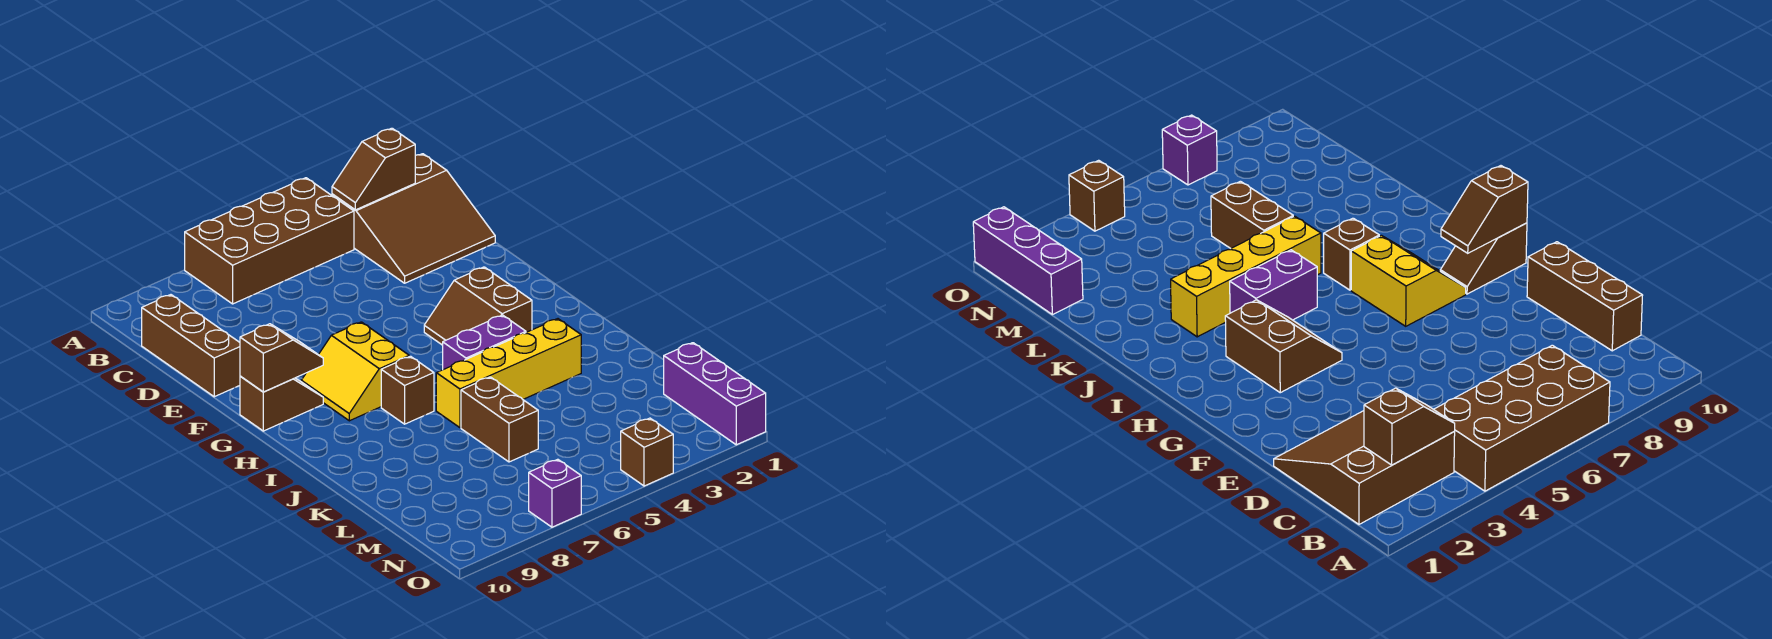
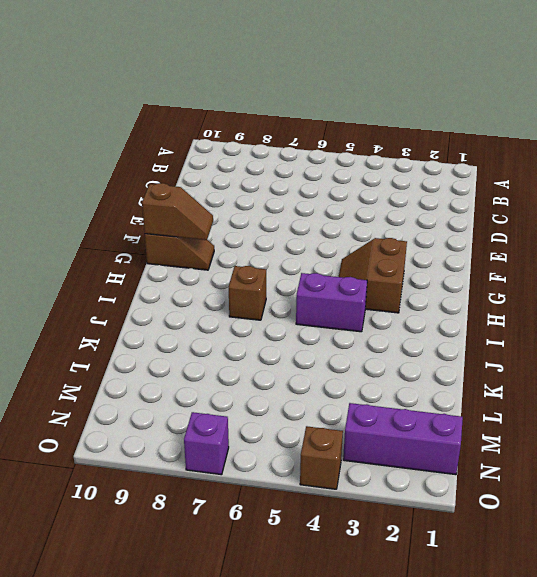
purple 1x3 brick [343,403,463,475] -> purple 1x3 brick turned to [664,343,766,445]
none -> brown 2x4 brick [185,178,354,304]
none -> brown 3x3 slope [332,154,495,283]
none -> brown 1x3 brick [142,295,240,397]

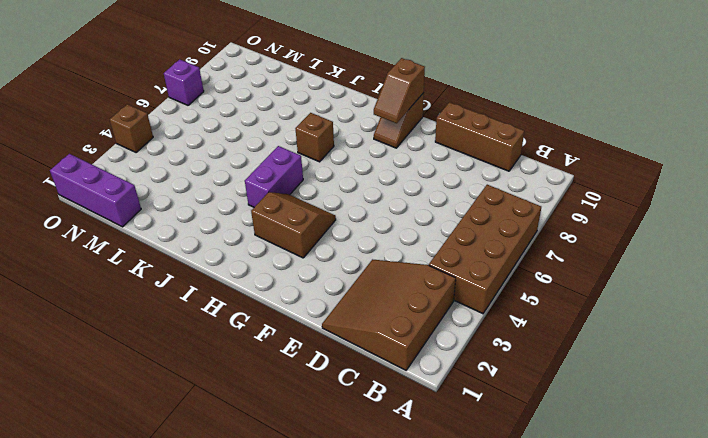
none -> yellow 2x2 slope [301,322,409,421]
none -> yellow 1x4 brick [436,319,581,428]
none -> brown 1x2 brick [461,377,538,462]

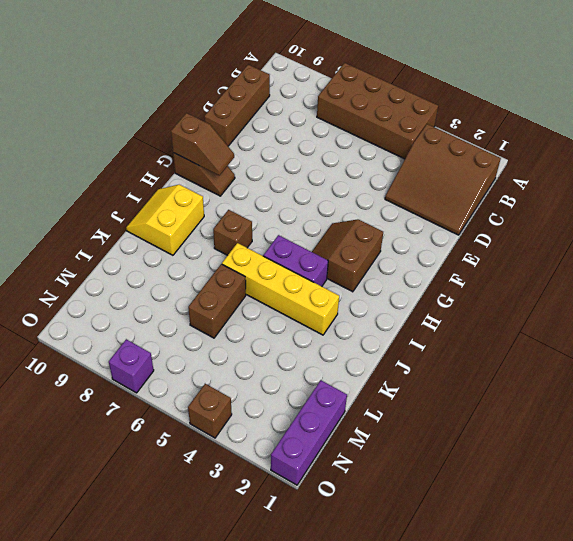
yellow 2x2 slope [126,185,204,255] -> yellow 2x2 slope moved to [301,322,409,421]
none -> brown 1x2 slope [332,128,415,210]

